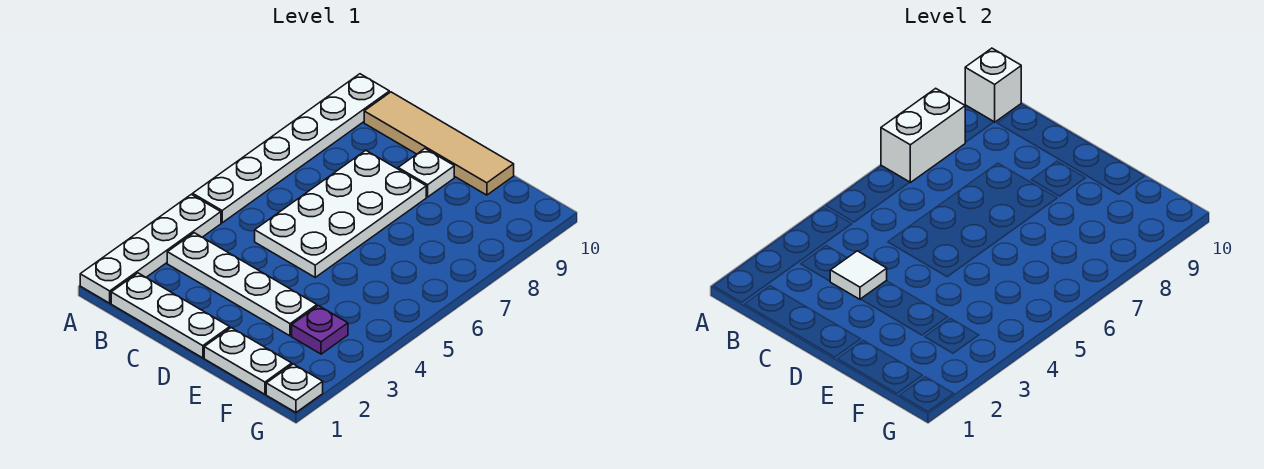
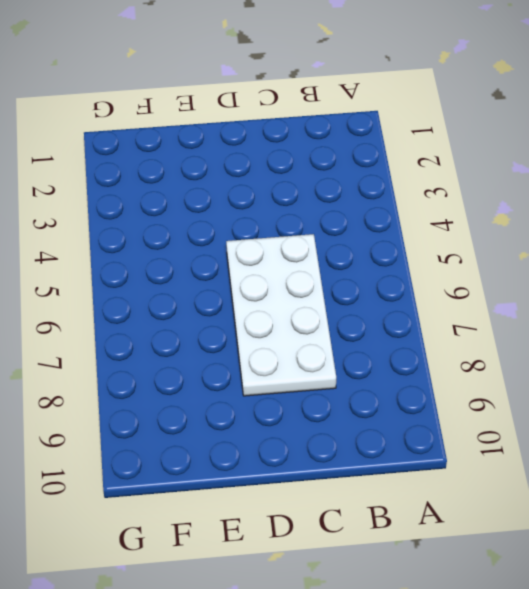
none -> white 1x4 plate [80,194,221,303]
none -> white 1x6 plate [193,74,389,223]
none -> white 1x3 plate [111,273,230,358]

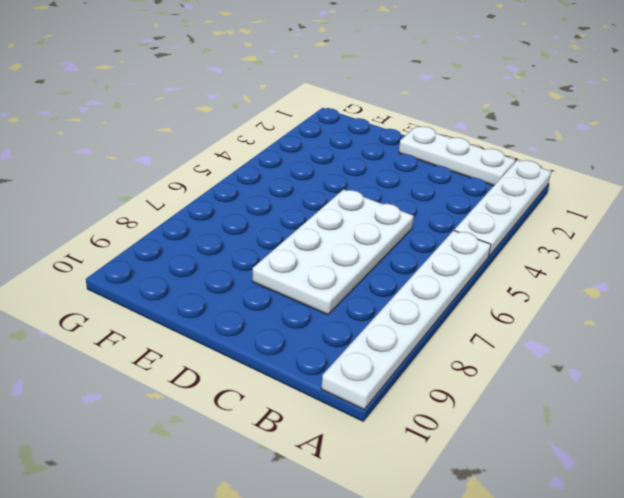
none -> white 1x4 plate [167,233,317,336]
none -> tan 1x4 tile [364,92,514,195]
none -> white 1x1 plate [398,149,454,197]

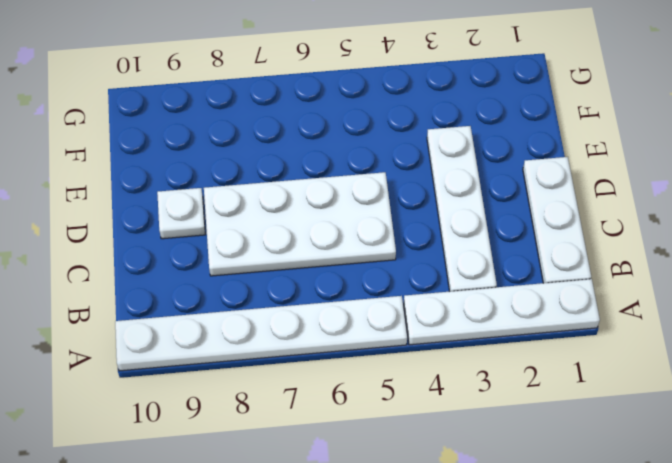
none -> tan 1x4 tile [364,92,514,195]
none -> white 1x2 plate [204,328,292,394]
none -> purple 1x1 plate [292,306,348,354]

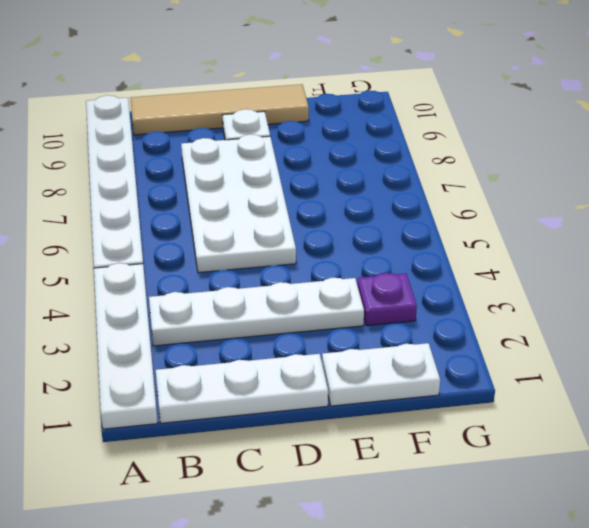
none -> white 1x1 plate [266,364,323,412]
none -> white 1x2 brick [881,88,965,183]
none -> white 1x1 brick [965,48,1021,122]

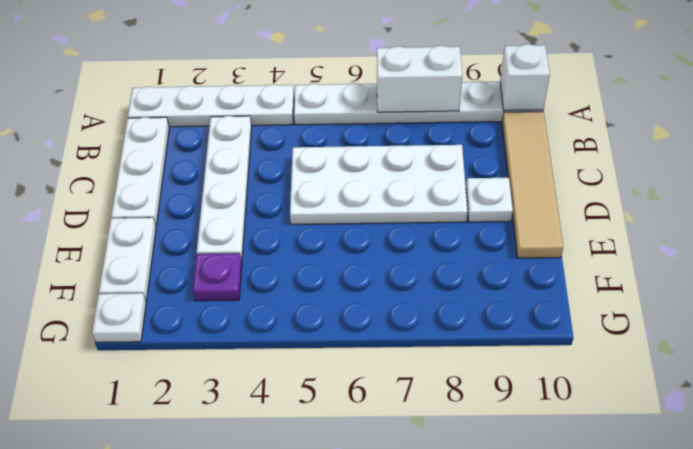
none -> white 1x1 tile [830,251,887,299]

